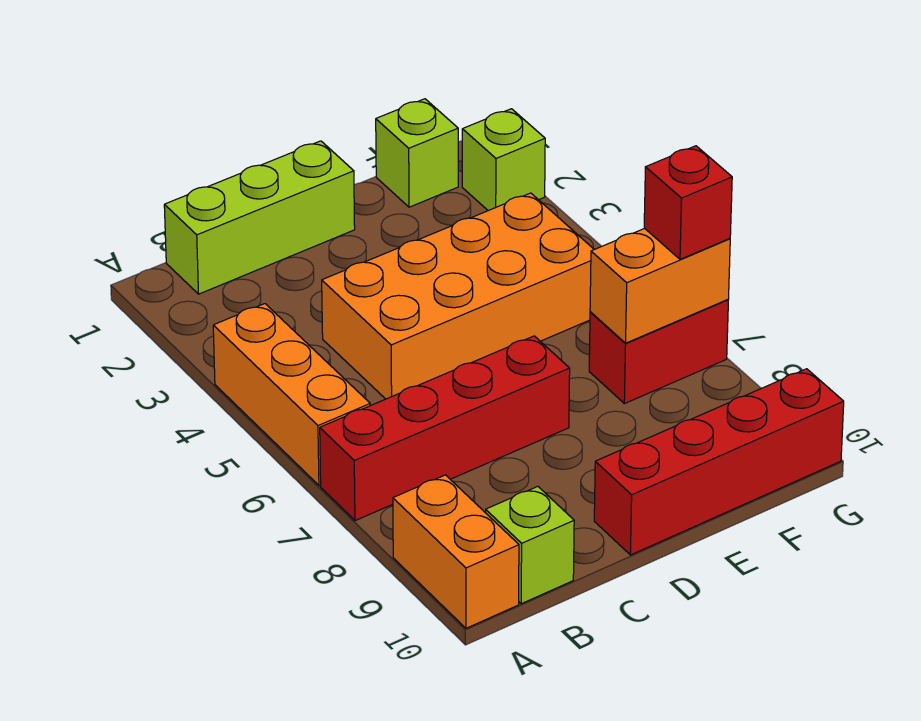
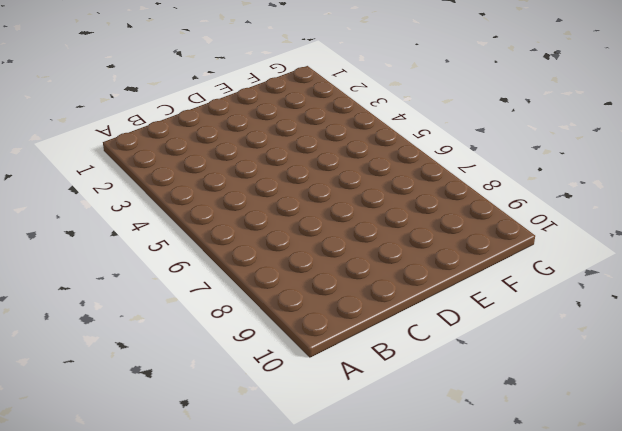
none -> orange 1x3 brick [213,304,370,485]
none -> red 1x4 brick [320,336,570,521]
none -> orange 1x2 brick [393,475,519,628]

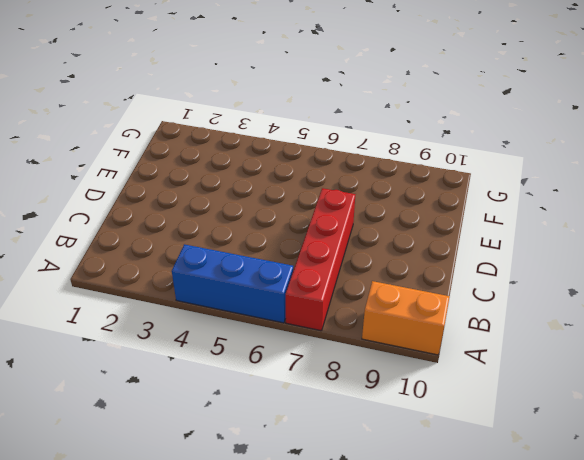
blue 1x3 brick [172,244,293,323] -> orange 1x3 brick [213,304,370,485]
none -> lime 1x3 brick [164,141,355,294]
none -> lime 1x1 brick [486,487,574,604]
none -> orange 2x4 brick [322,193,594,399]

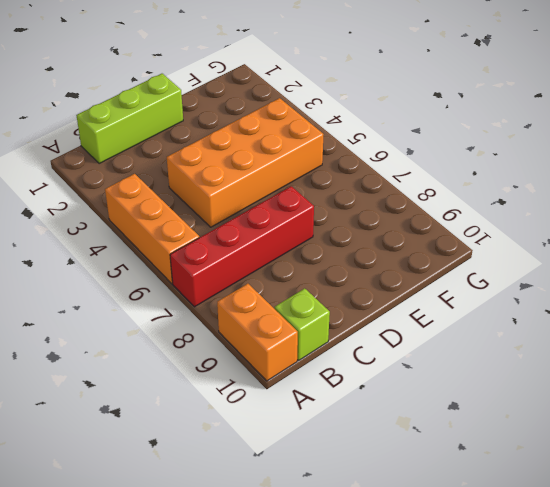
none -> red 1x4 brick [594,369,844,555]
none -> lime 1x1 brick [376,99,458,207]
none -> red 1x2 brick [589,300,728,404]

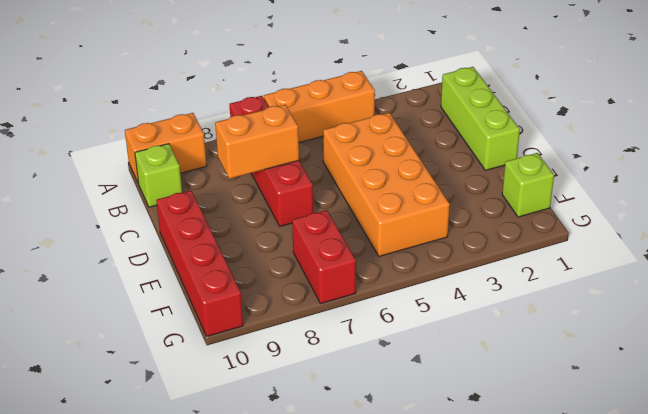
orange 1x2 brick [215,105,299,179] -> orange 1x2 brick turned to [590,228,730,343]
none -> lime 1x1 brick [462,109,545,211]
none -> red 1x1 brick [644,146,732,259]

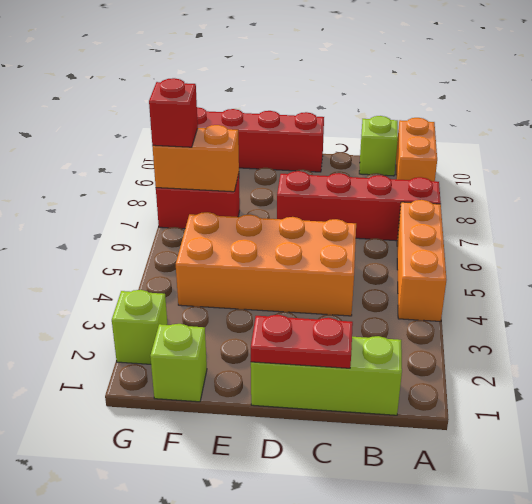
red 1x2 plate [251,315,353,368] -> none

